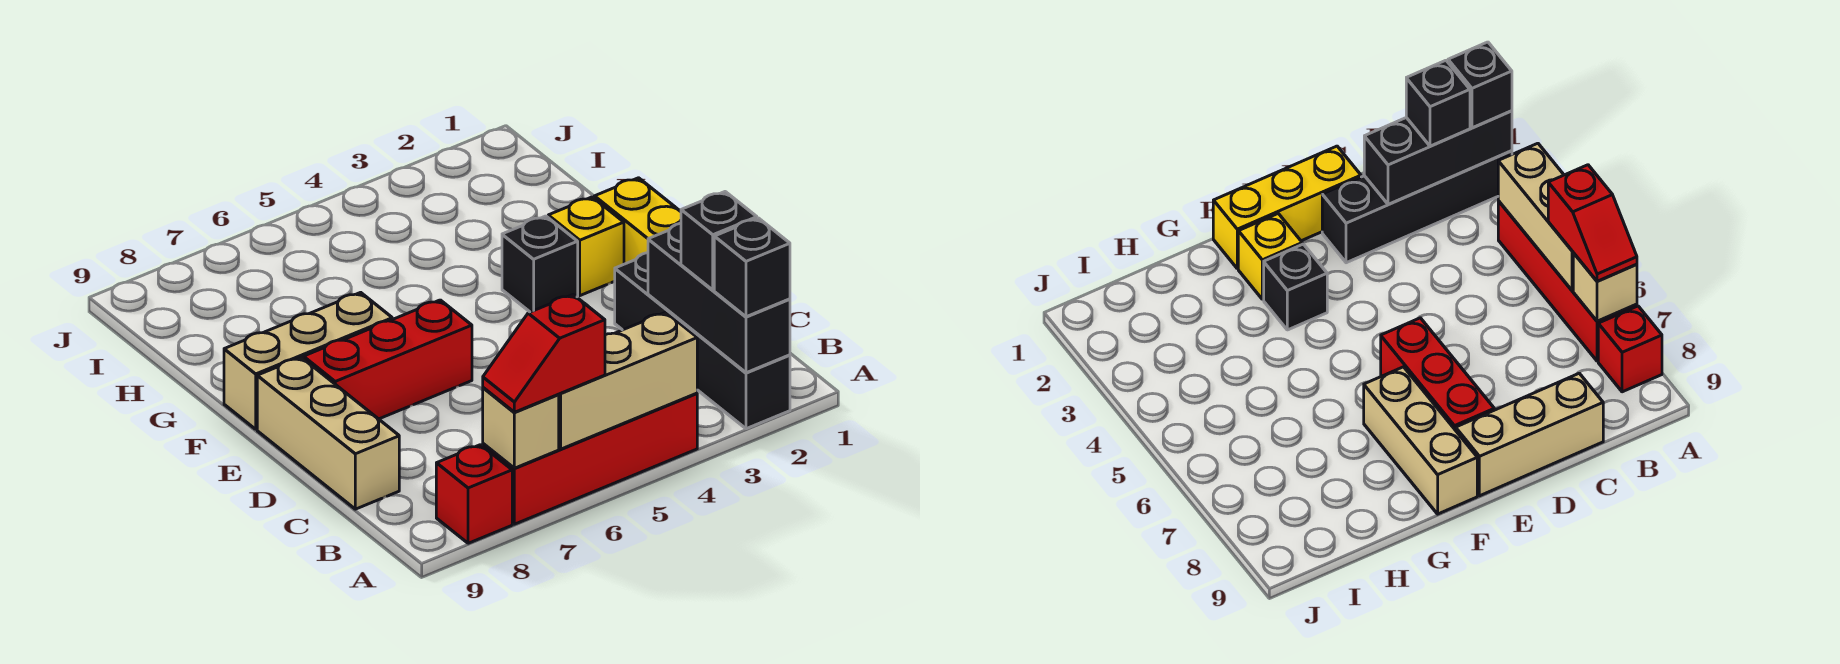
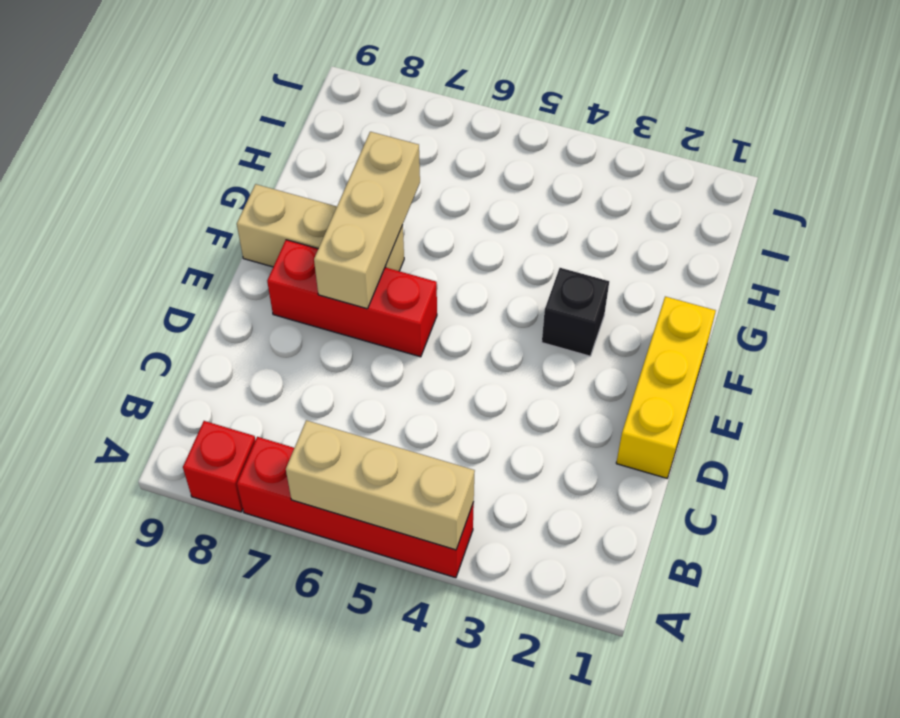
tan 1x3 brick [314,132,420,309] -> tan 1x3 brick moved to [257,357,399,509]
none -> black 1x4 brick [615,253,790,429]
none -> yellow 1x1 brick [548,197,624,296]
none -> black 1x3 brick [648,223,790,373]

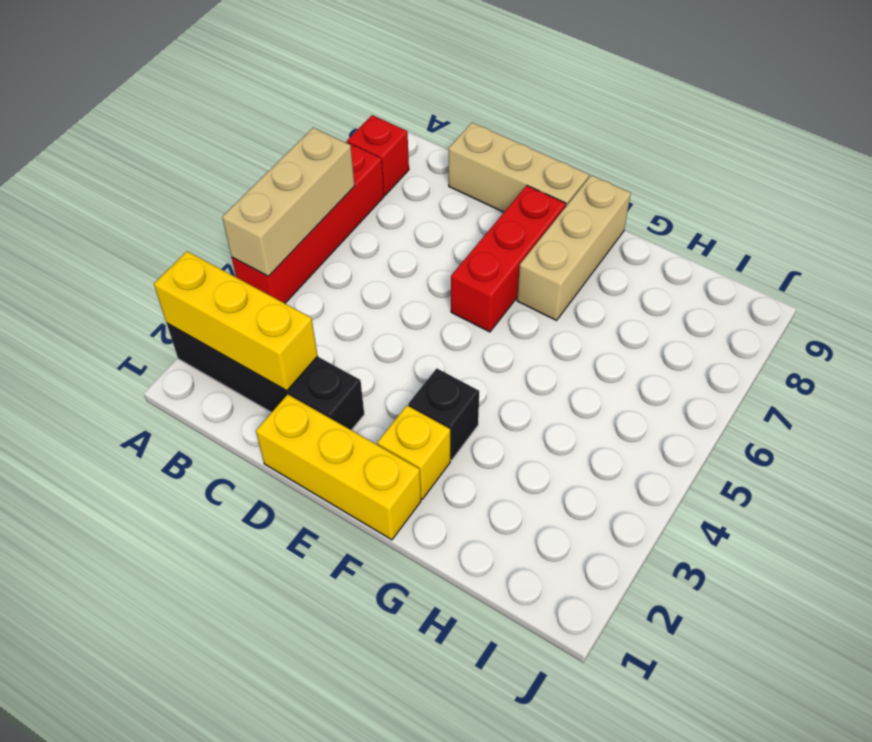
yellow 1x3 brick [154,251,318,391] -> black 1x3 brick [648,223,790,373]
none -> tan 1x1 brick [483,388,559,468]
none -> black 1x1 brick [714,218,790,317]
none -> red 1x2 slope [483,295,605,412]

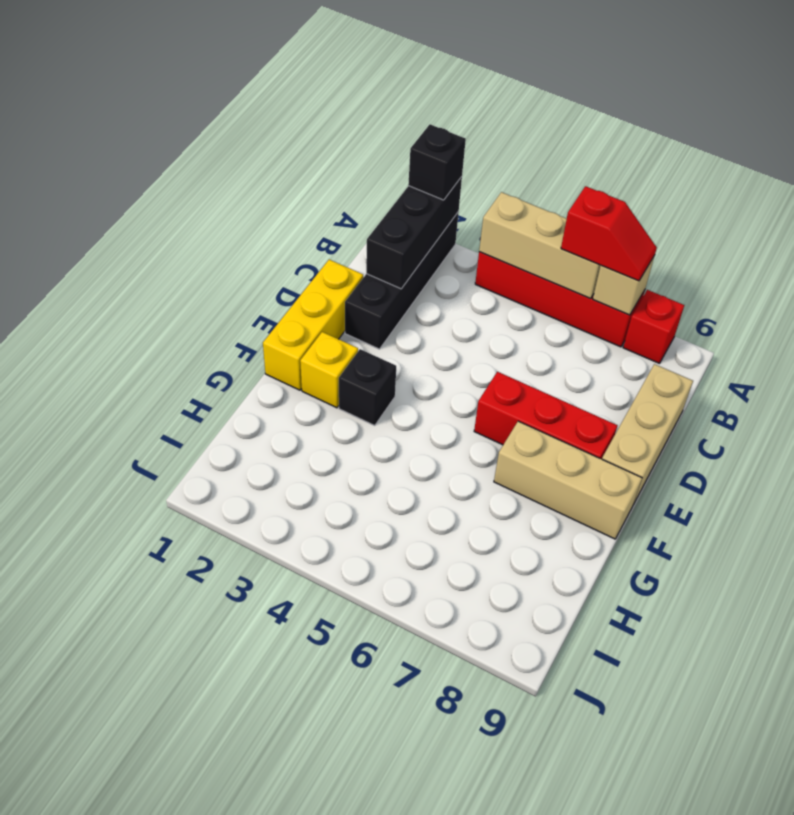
none -> black 1x1 brick [681,192,757,290]

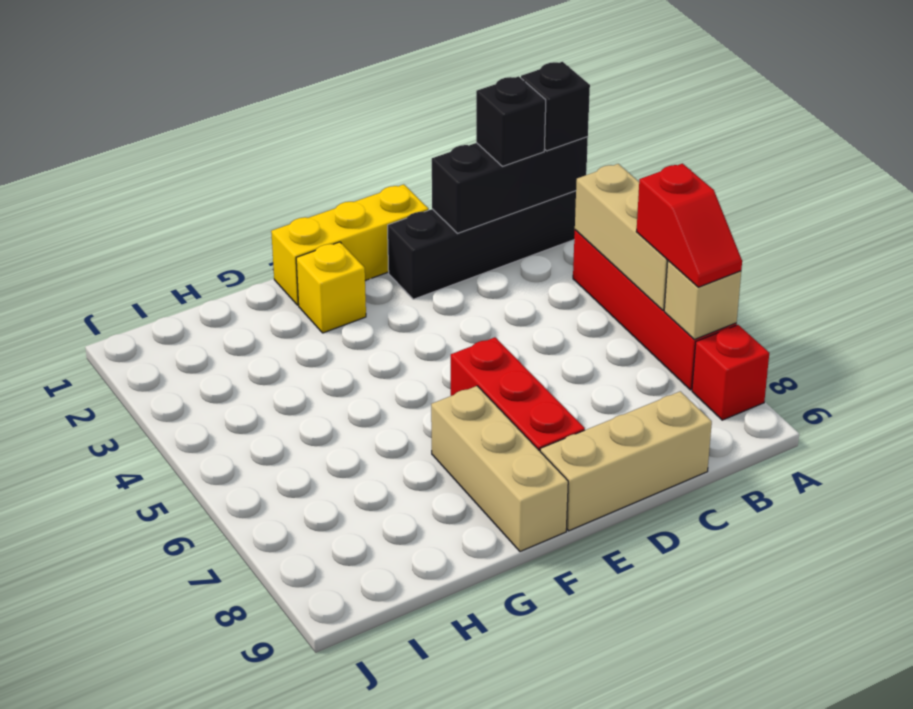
none -> black 1x1 brick [502,216,578,312]

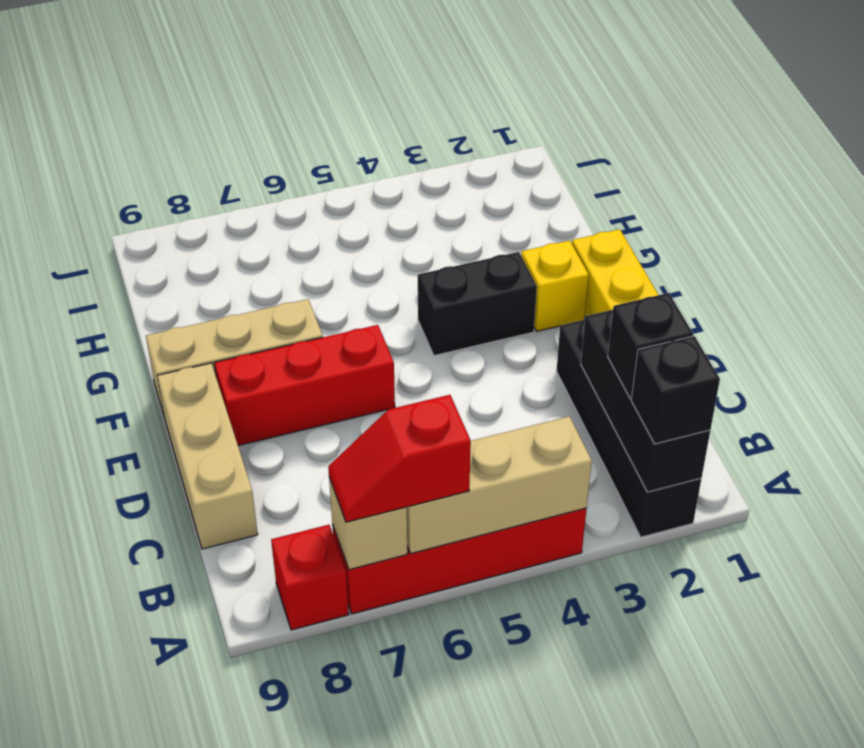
black 1x2 brick [418,252,537,356] -> black 1x1 brick [502,216,578,312]

